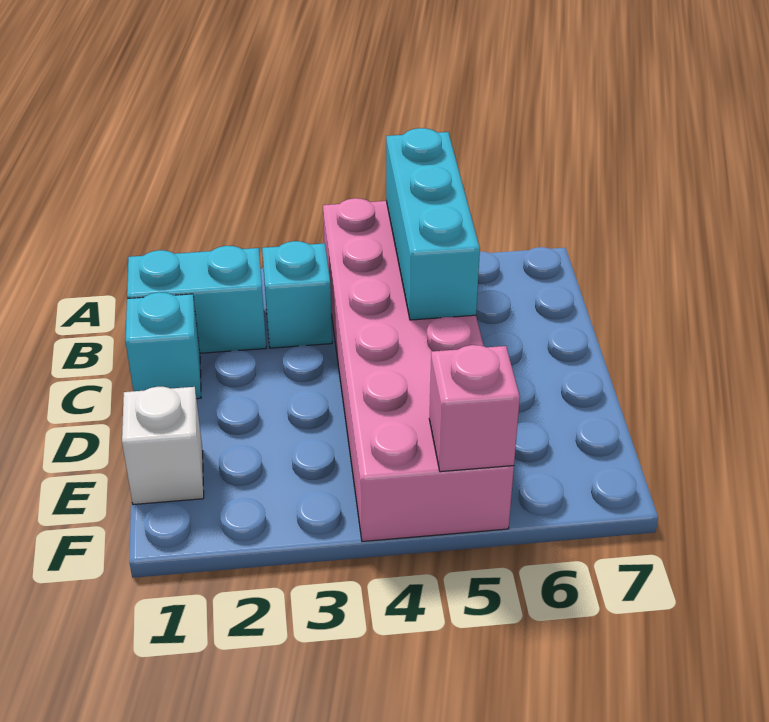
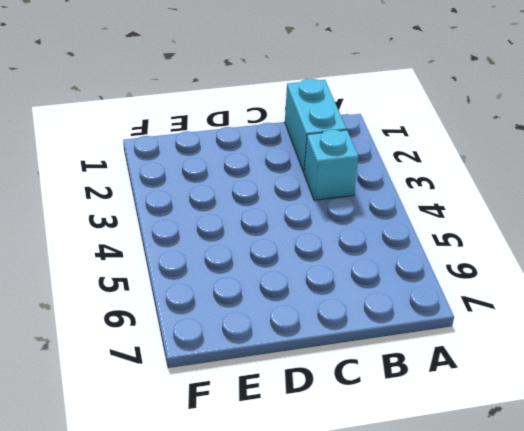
none -> pink 2x6 brick [323,198,514,541]
none -> cyan 1x1 brick [125,292,201,399]

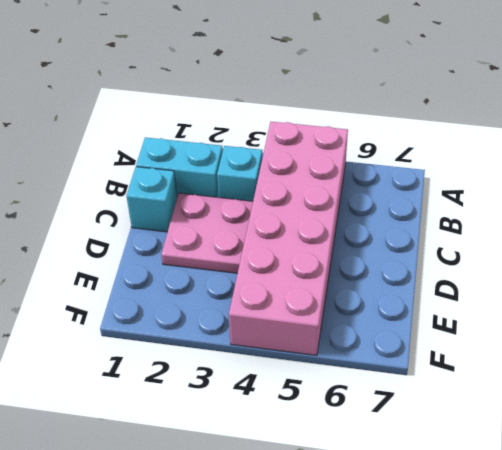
pink 2x2 plate [161,193,253,273] -> none
none -> white 1x1 brick [122,387,204,504]
none -> cyan 1x3 brick [386,128,480,320]

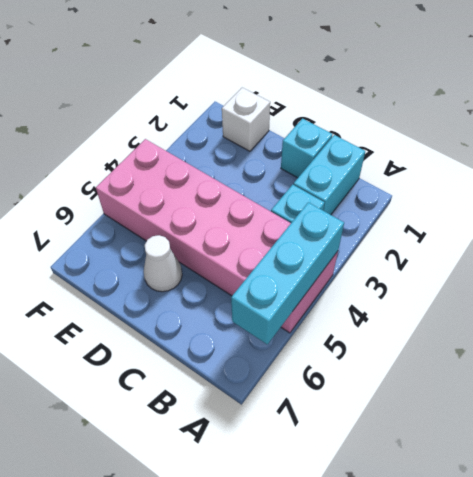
cyan 1x3 brick [231,202,344,345] -> cyan 1x3 brick turned to [386,128,480,320]
white 1x1 cone [144,235,182,292] -> none
none -> pink 1x1 brick [429,345,520,472]

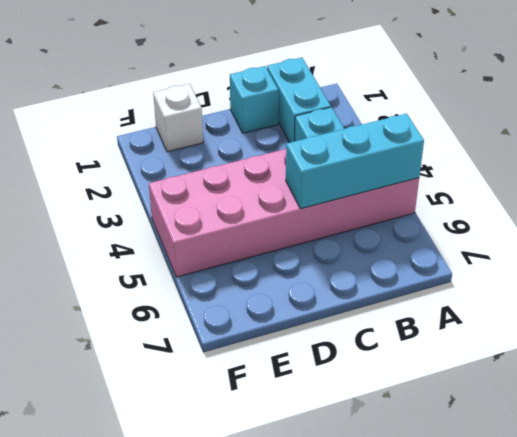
none -> pink 1x1 brick [429,345,520,472]

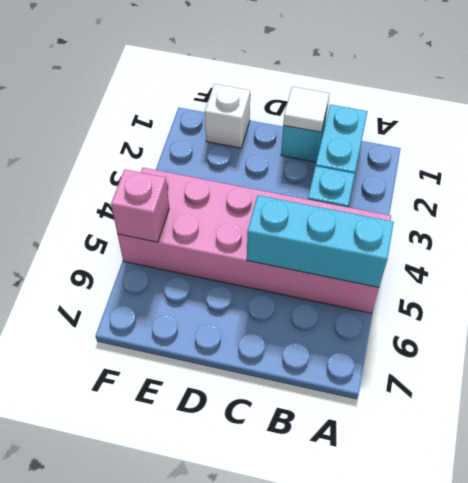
white 1x1 tile [283,87,330,132] -> none

